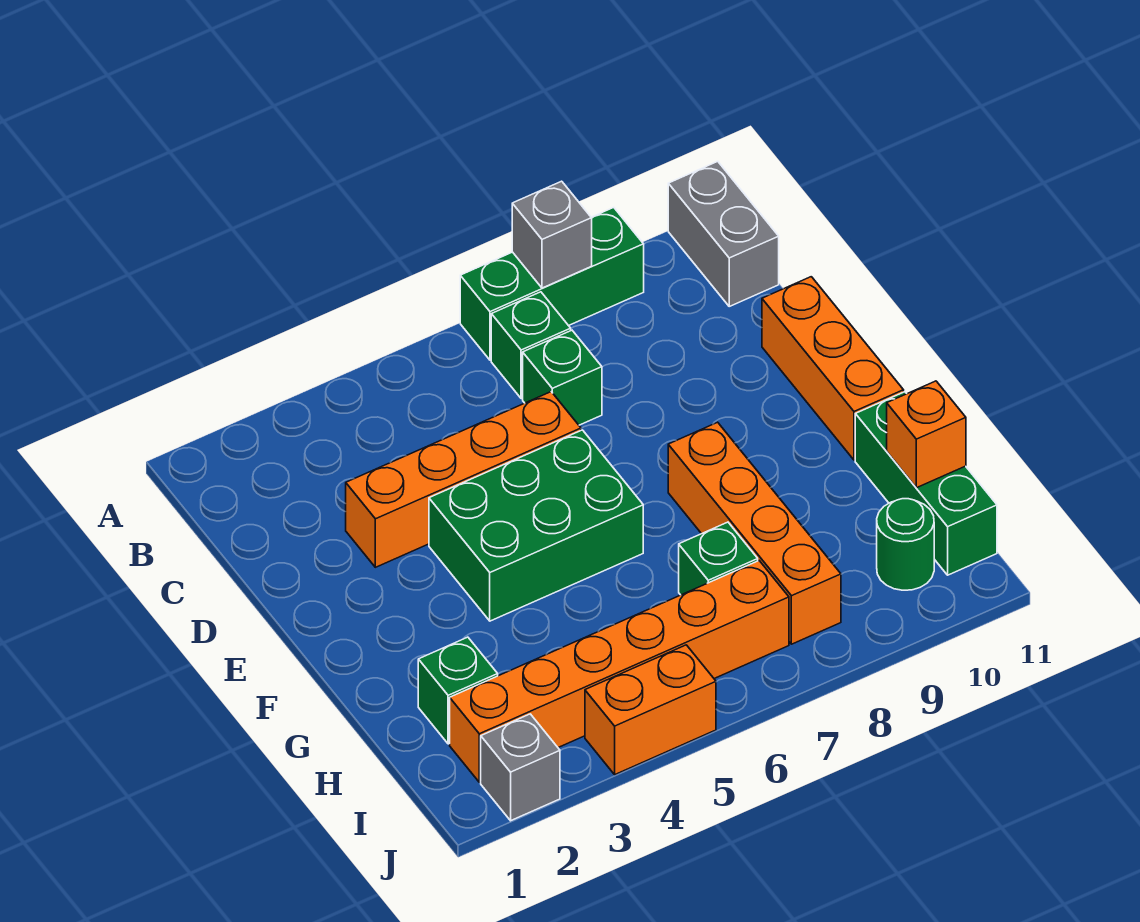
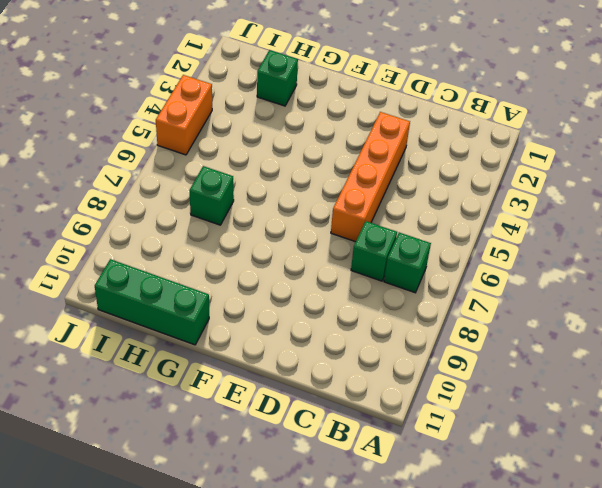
none -> green 1x3 brick [460,207,644,360]
none -> grey 1x2 brick [668,161,779,306]
none -> orange 1x3 brick [762,277,904,460]

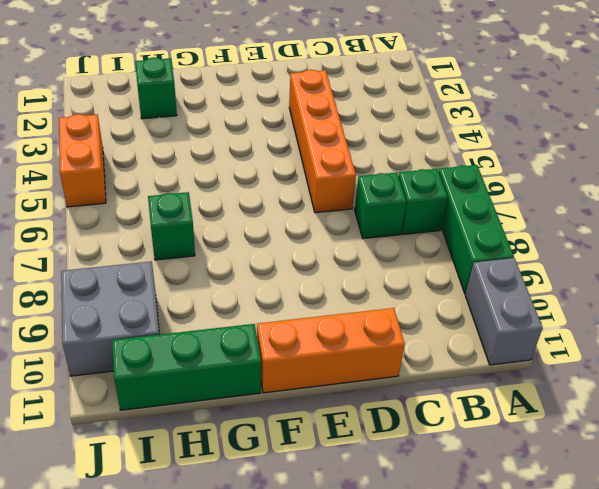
grey 1x2 brick [465,258,543,365] -> grey 1x2 brick turned to [668,161,779,306]
grey 2x2 brick [61,261,160,376] -> green 1x1 round brick [877,499,934,590]
none -> green 2x3 brick [429,430,643,621]
none -> orange 1x4 brick [668,422,841,644]
none -> orange 1x6 brick [450,561,789,782]

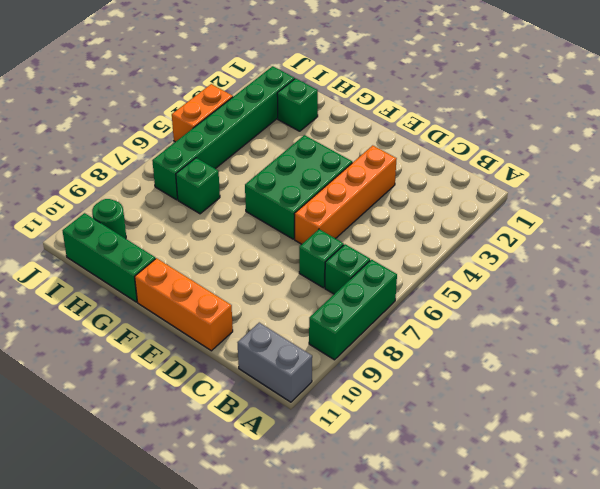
green 1x6 brick [152,66,295,200] -> orange 1x6 brick [450,561,789,782]
none -> orange 1x4 brick [668,422,841,644]
none -> grey 1x1 brick [481,714,560,821]
none -> grey 1x1 brick [512,181,592,288]

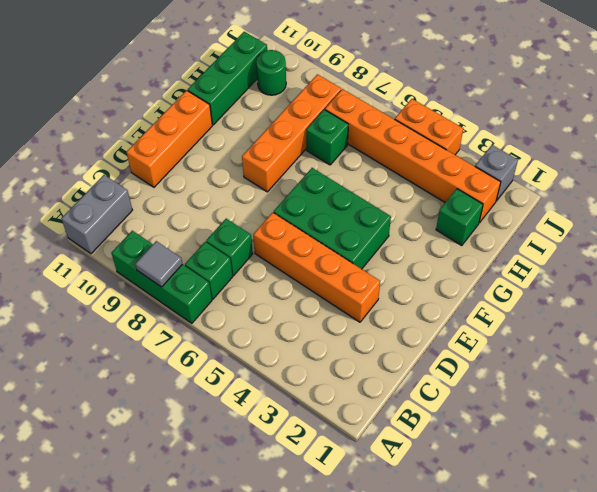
grey 1x1 tile [135,241,182,287] -> grey 1x1 brick [512,181,592,288]
none -> orange 1x1 brick [887,381,966,488]

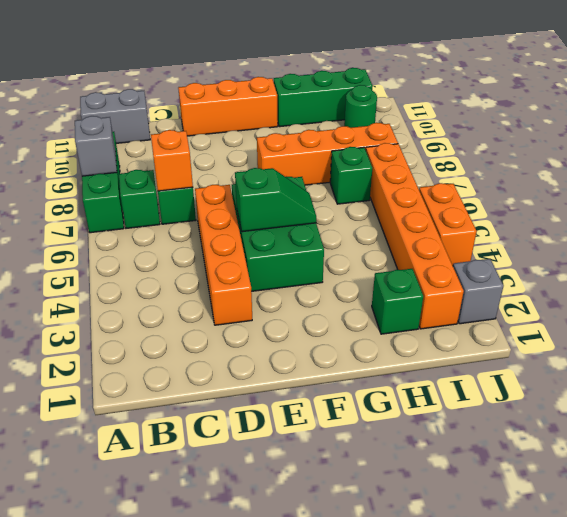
orange 1x1 brick [151,130,193,191] -> orange 1x1 brick moved to [887,381,966,488]
green 1x2 slope [235,168,316,232] -> none

